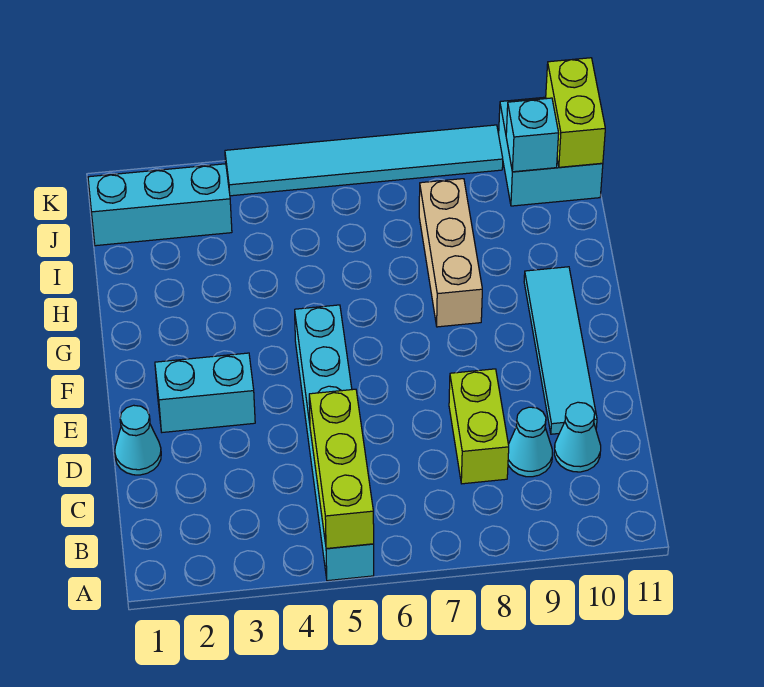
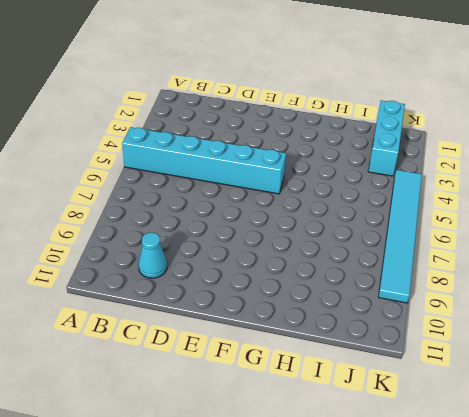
none -> lime 1x2 brick [449,369,509,484]
none -> cyan 1x1 cone [508,407,552,477]
none -> cyan 1x1 cone [115,405,161,475]

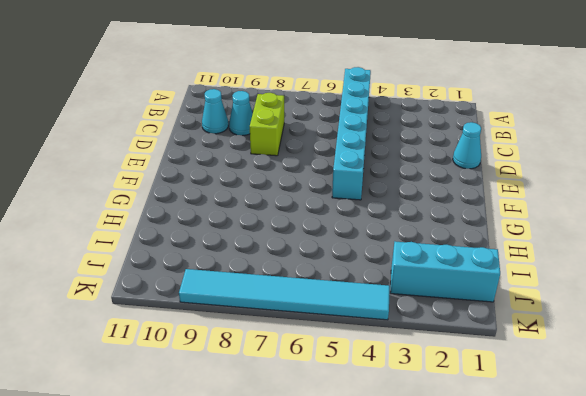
none -> cyan 1x4 tile [524,267,597,434]
none -> cyan 1x2 brick [155,353,255,432]
none -> tan 1x3 brick [419,179,482,327]

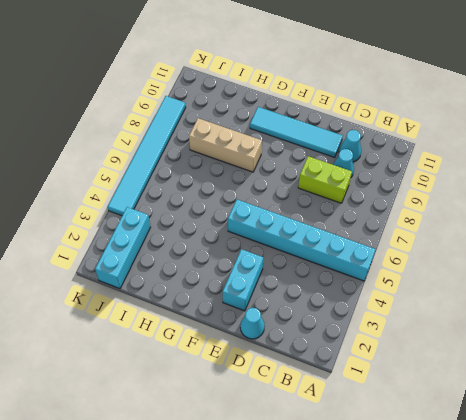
none -> cyan 2x2 brick [499,97,603,206]
none -> lime 1x3 brick [309,389,374,549]
none -> cyan 1x1 brick [506,98,559,172]

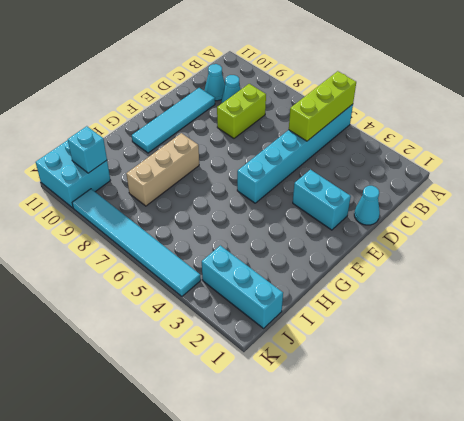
none -> lime 1x2 brick [546,58,605,167]

